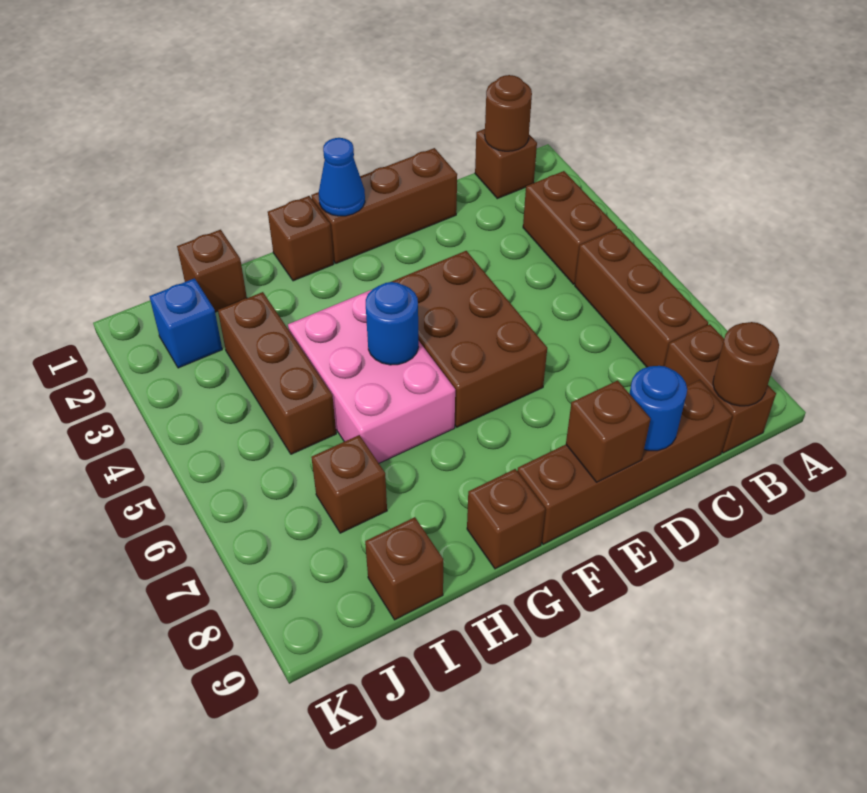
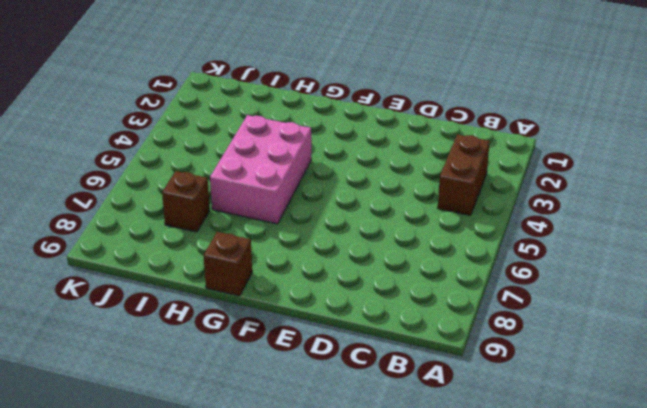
none -> brown 1x1 brick [475,129,537,199]
none -> brown 1x3 brick [575,228,708,367]
none -> brown 1x2 brick [665,324,776,453]

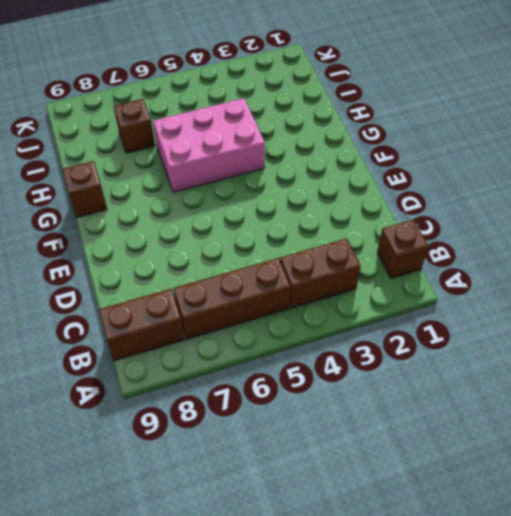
none -> brown 1x4 brick [517,380,732,544]
none -> brown 1x3 brick [311,148,457,263]
none -> brown 2x3 brick [391,251,547,427]

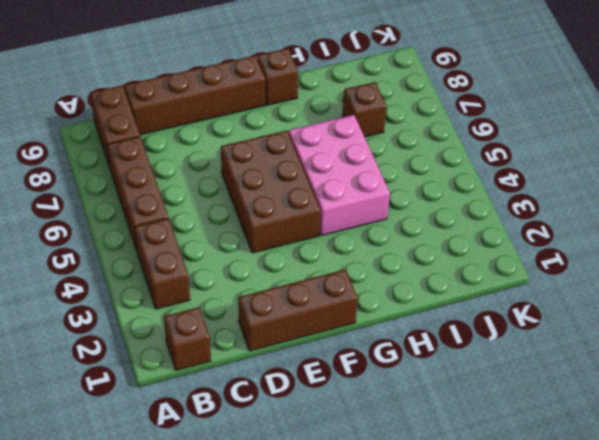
none -> brown 1x1 brick [268,196,334,281]
none -> brown 1x1 brick [177,230,247,312]
none -> brown 1x3 brick [218,292,336,454]

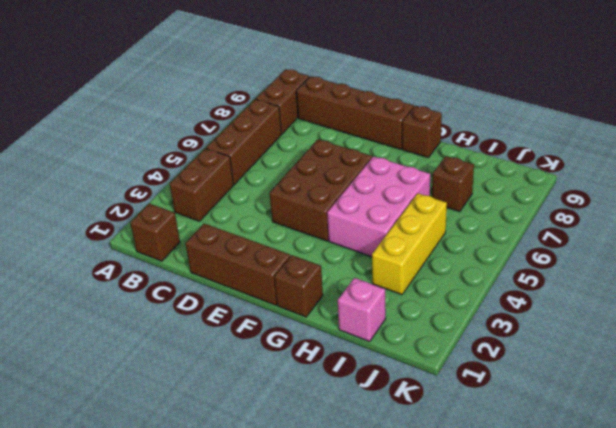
pink 1x1 brick [338,278,386,342] -> brown 1x1 brick [177,230,247,312]
yellow 1x3 brick [372,193,447,295] -> brown 1x3 brick [218,292,336,454]
none -> brown 1x1 brick [365,517,443,620]
none -> blue 1x1 brick [149,278,222,368]
none -> brown 1x1 round brick [485,75,532,151]

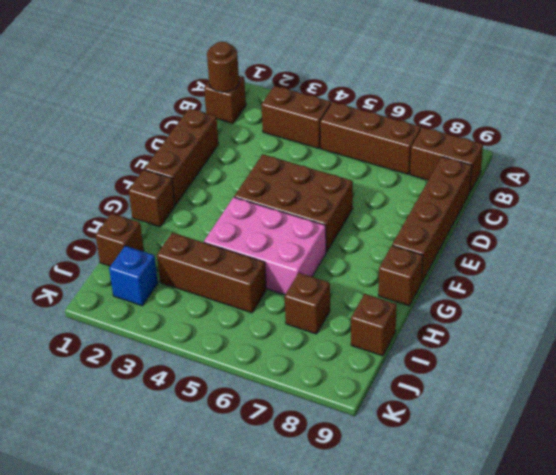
none -> brown 1x1 round brick [713,322,779,406]
none -> blue 1x1 round brick [629,366,687,451]
none -> brown 1x1 brick [566,380,650,482]

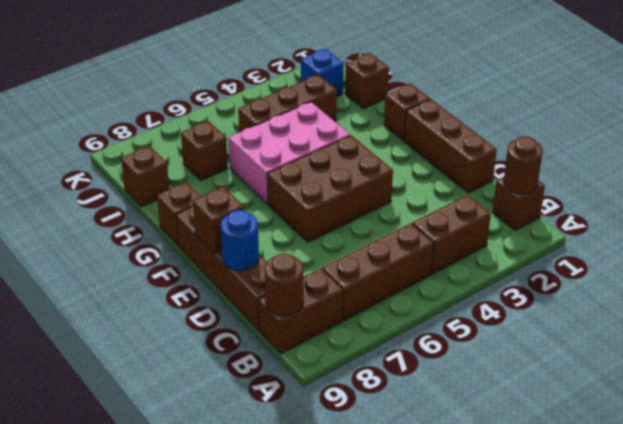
none -> blue 1x1 cone [319,138,365,216]
none -> blue 1x1 round brick [366,282,419,365]

